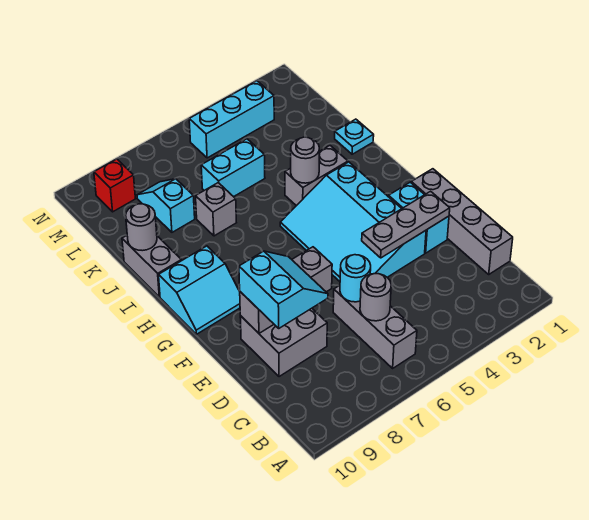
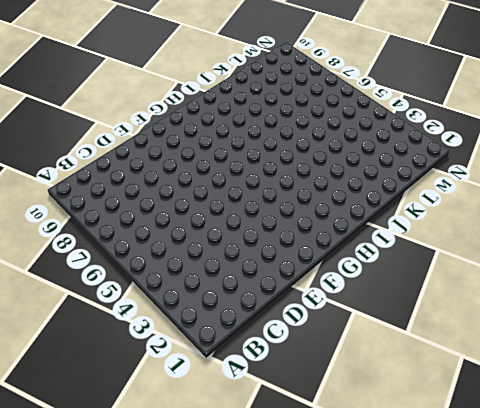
none -> grey 1x3 brick [333,285,417,368]
none -> grey 1x4 brick [411,169,513,274]
none -> grey 2x2 brick [240,308,327,377]

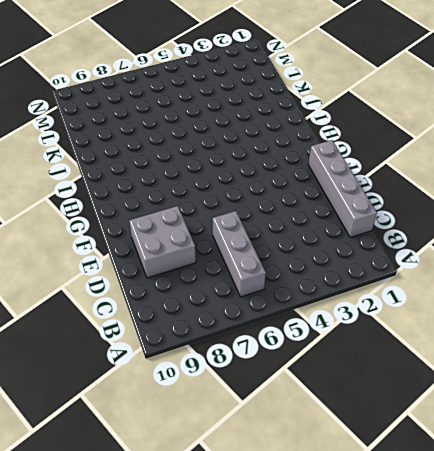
none -> cyan 1x2 brick [389,182,449,253]
none -> cyan 3x4 slope [280,162,426,281]
none -> cyan 2x2 slope [159,246,240,334]

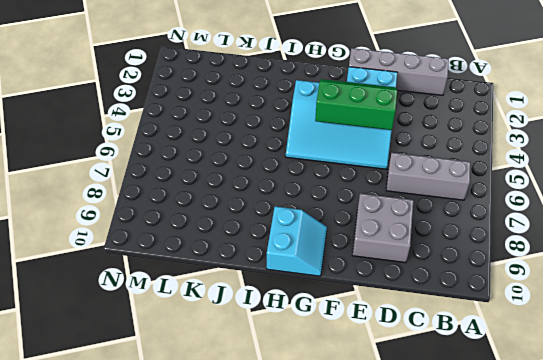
green 2x3 slope [315,79,397,130] -> grey 1x3 plate [362,191,450,258]
none -> grey 1x2 brick [285,145,348,206]
none -> grey 1x2 brick [122,235,181,297]
none -> cyan 1x1 plate [335,119,374,154]

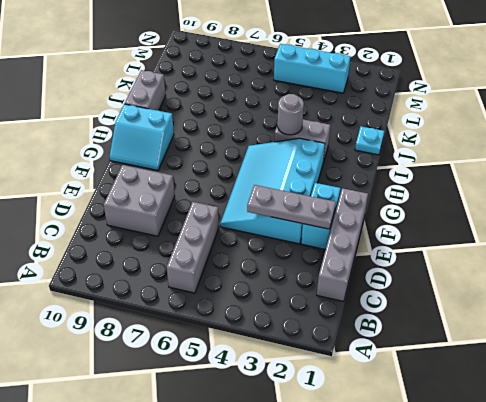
none -> grey 1x1 brick [196,183,236,236]
none -> cyan 1x2 brick [201,139,265,197]
none -> cyan 1x2 slope [137,179,195,232]

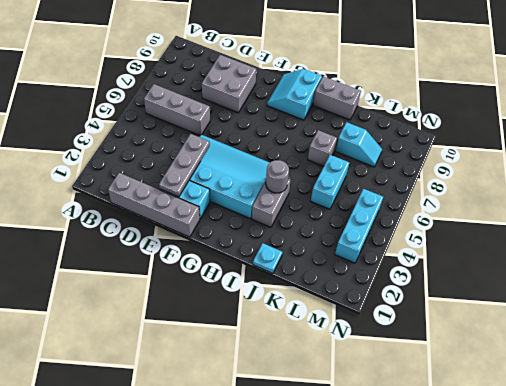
none -> red 1x1 brick [94,159,135,212]
none -> grey 1x1 round brick [360,274,391,321]
none -> cyan 1x1 round brick [340,255,371,302]

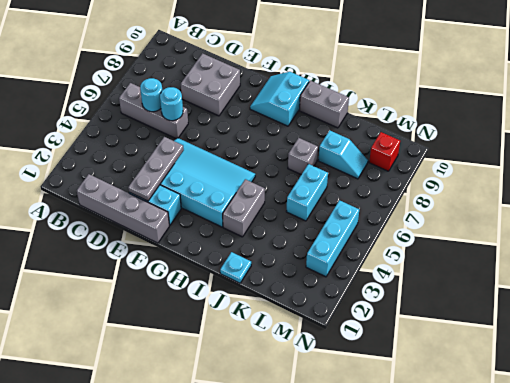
cyan 1x1 round brick [140,78,162,112] -> grey 1x1 round brick [360,274,391,321]
none -> grey 1x3 brick [240,247,332,333]
none -> grey 1x1 round brick [291,137,319,183]
none -> grey 1x1 round brick [126,204,157,251]

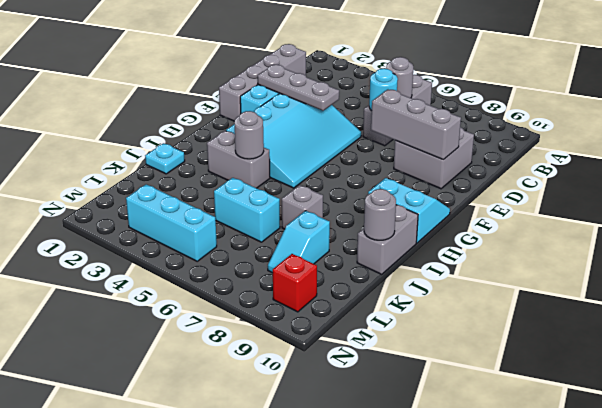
none -> cyan 2x2 slope [239,251,328,328]

